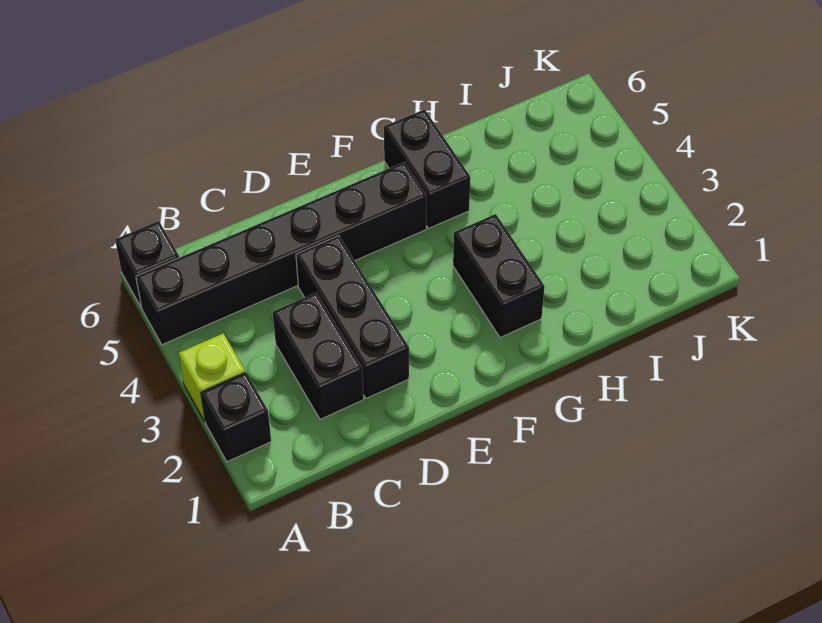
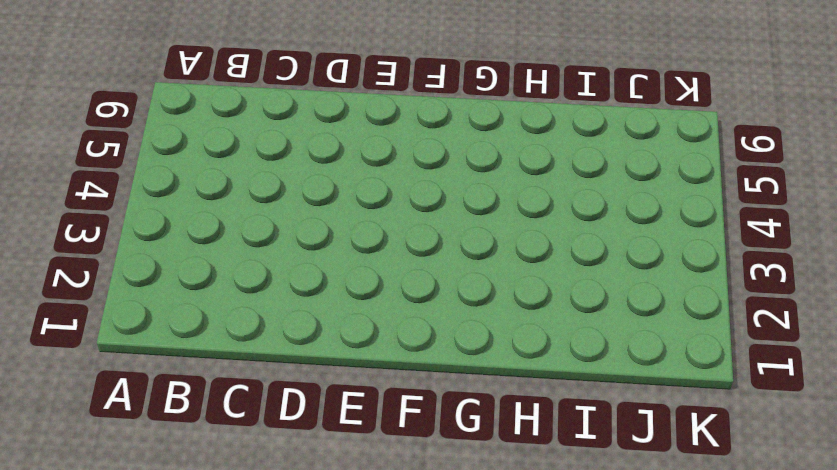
none -> black 1x1 brick [201,372,271,462]
none -> lime 1x1 brick [179,333,245,422]

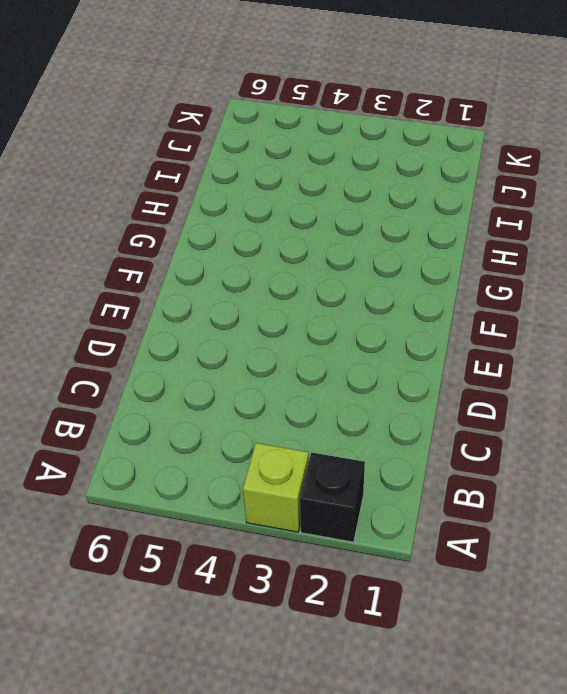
none -> black 1x6 brick [136,162,427,345]
none -> black 1x1 brick [115,221,179,306]

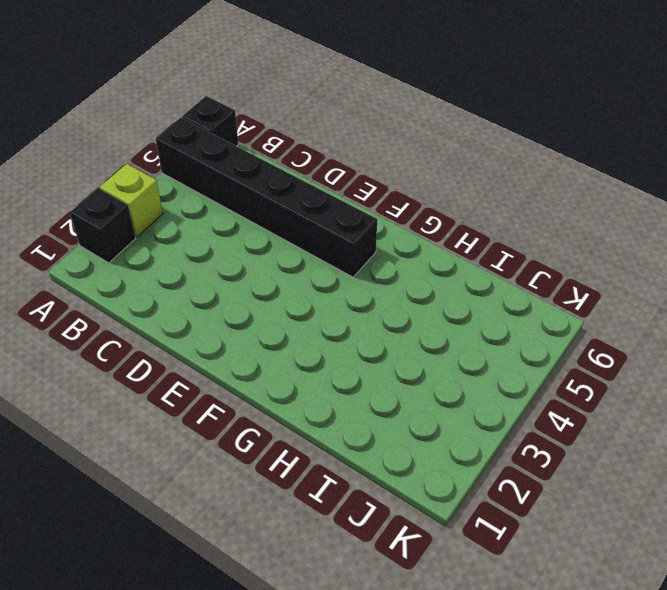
none -> black 1x2 brick [273,293,364,419]
none -> black 1x3 brick [296,236,409,398]

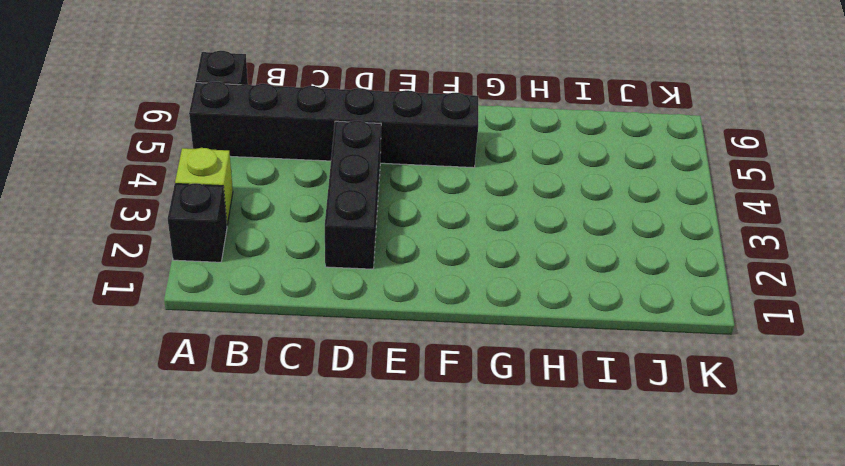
none -> black 1x2 brick [273,293,364,419]
none -> black 1x2 brick [453,214,545,338]

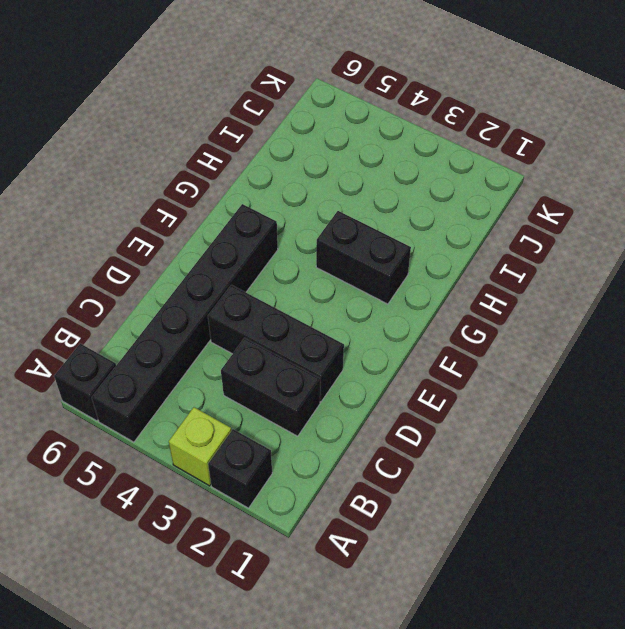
none -> black 1x2 brick [384,109,470,228]

